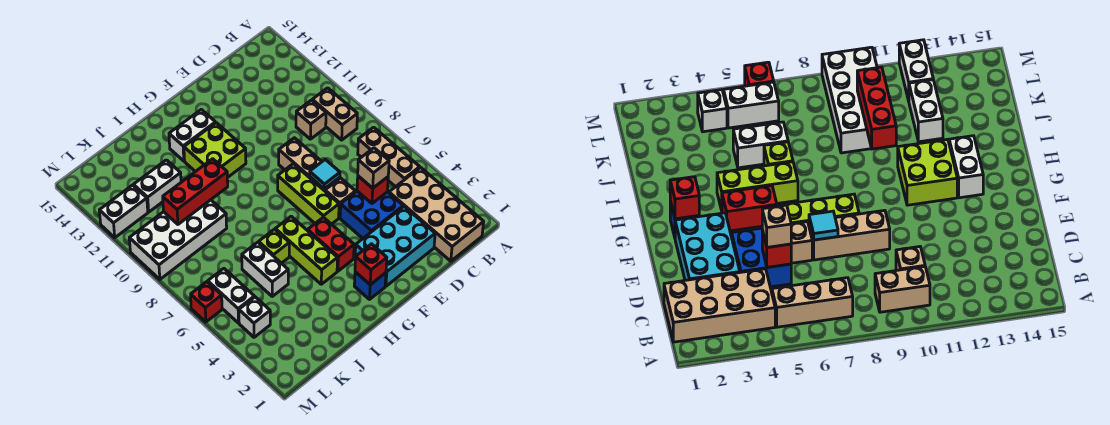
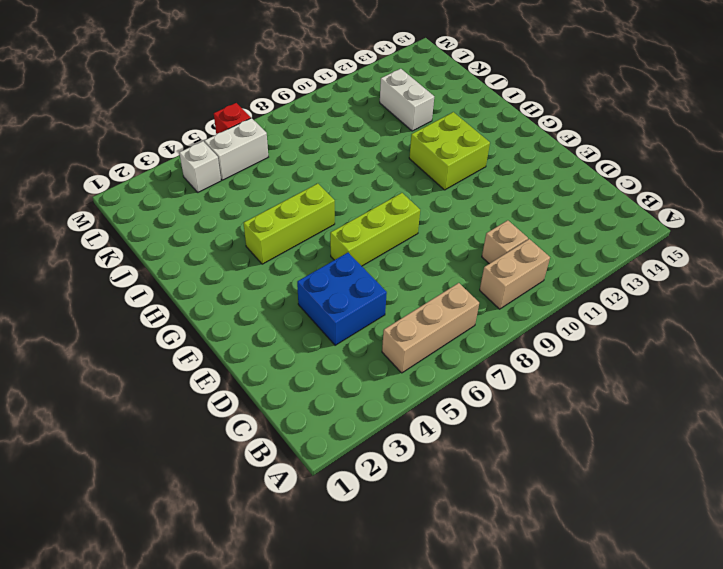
none -> tan 2x4 brick [389,168,484,261]
none -> cyan 2x3 brick [355,207,435,286]
none -> tan 1x1 brick [325,178,355,218]

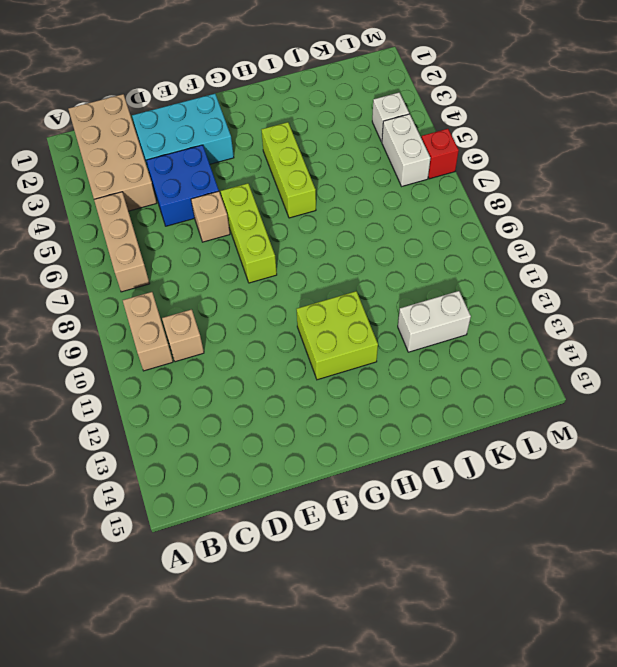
none -> tan 1x3 brick [279,138,340,191]
none -> blue 1x1 brick [354,272,386,299]
none -> red 1x2 brick [308,217,354,271]

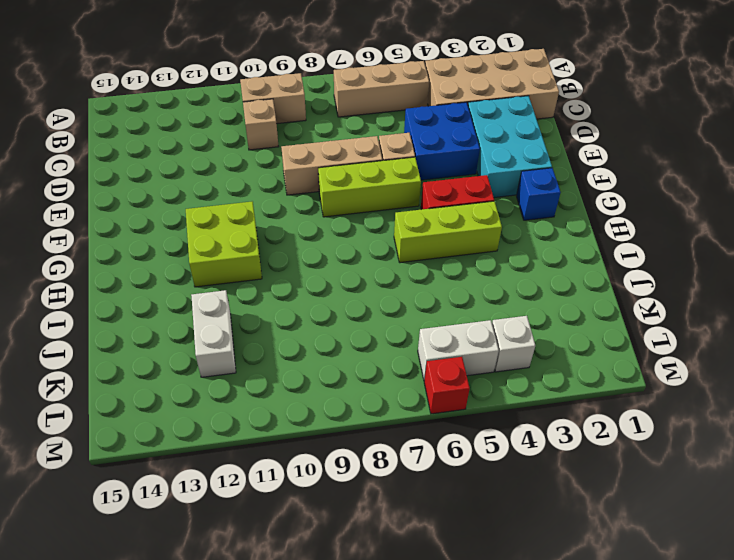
none -> white 1x2 brick [169,110,216,161]
none -> lime 1x1 brick [259,229,289,263]
none -> white 1x2 brick [242,242,288,296]

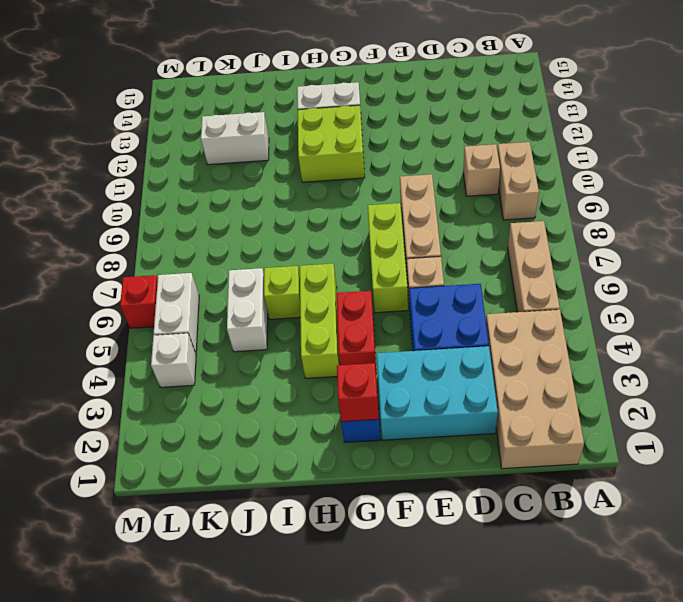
none -> white 2x4 brick [129,200,227,279]
none -> white 1x2 brick [99,185,148,238]
none -> red 1x1 brick [357,176,388,203]

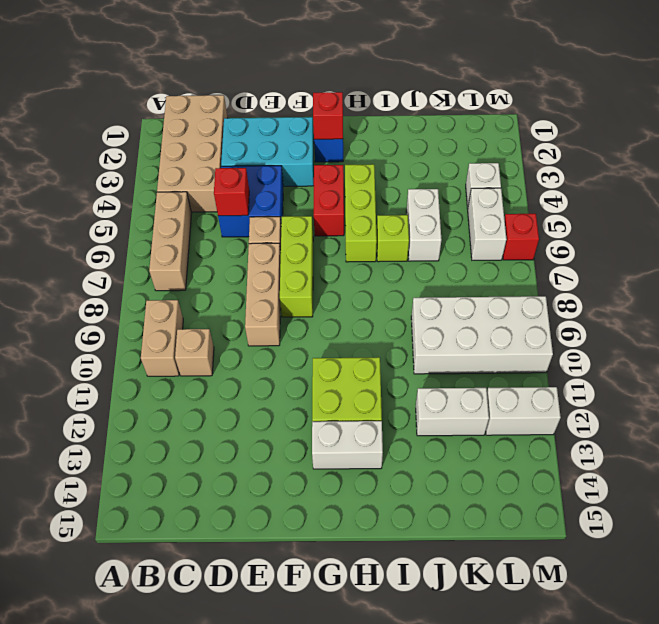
none -> cyan 1x1 tile [310,159,340,189]
none -> red 1x3 brick [163,159,228,224]
none -> tan 1x1 brick [358,148,389,188]

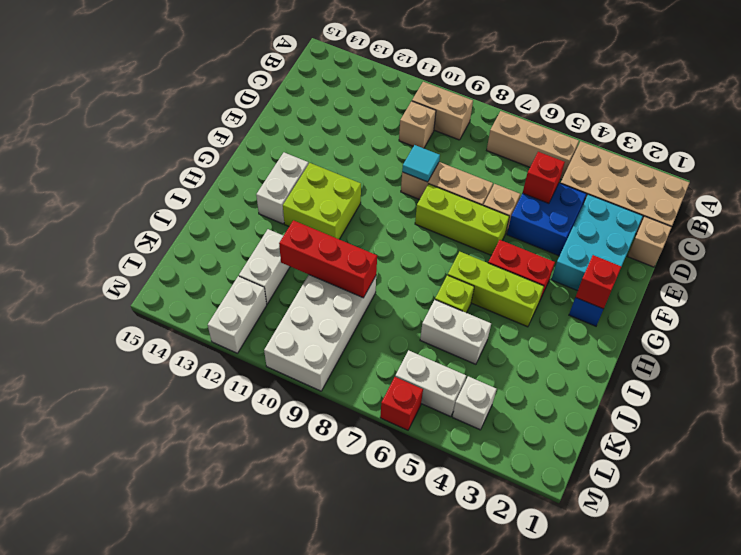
tan 1x1 brick [628,217,672,267] -> tan 1x1 brick moved to [358,148,389,188]
cyan 1x1 tile [402,145,440,182] -> cyan 1x1 tile moved to [310,159,340,189]
red 1x3 brick [279,220,377,298] -> red 1x3 brick turned to [163,159,228,224]

